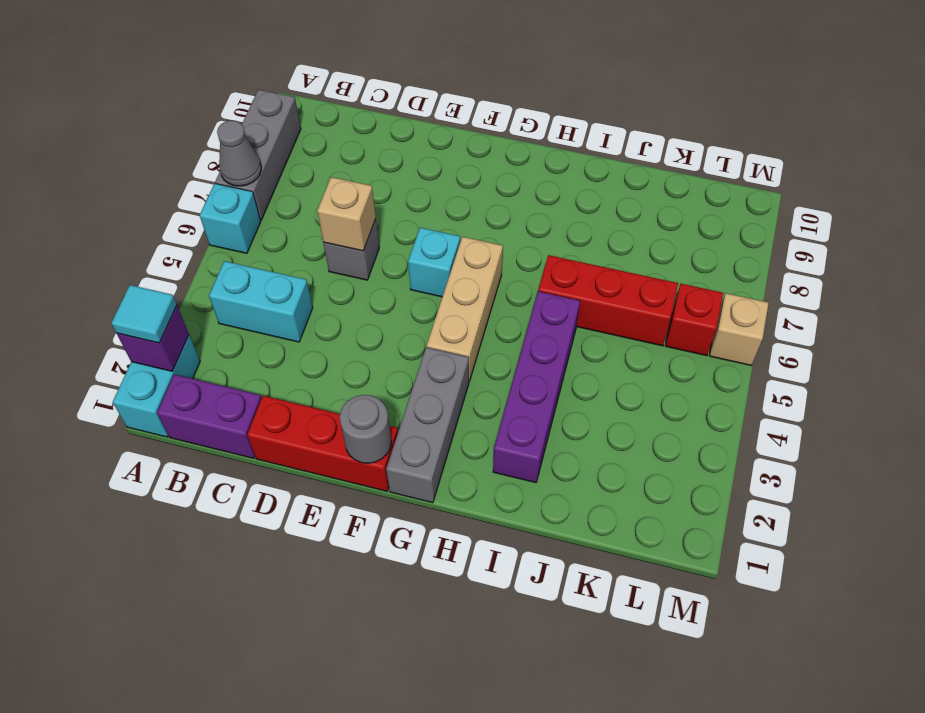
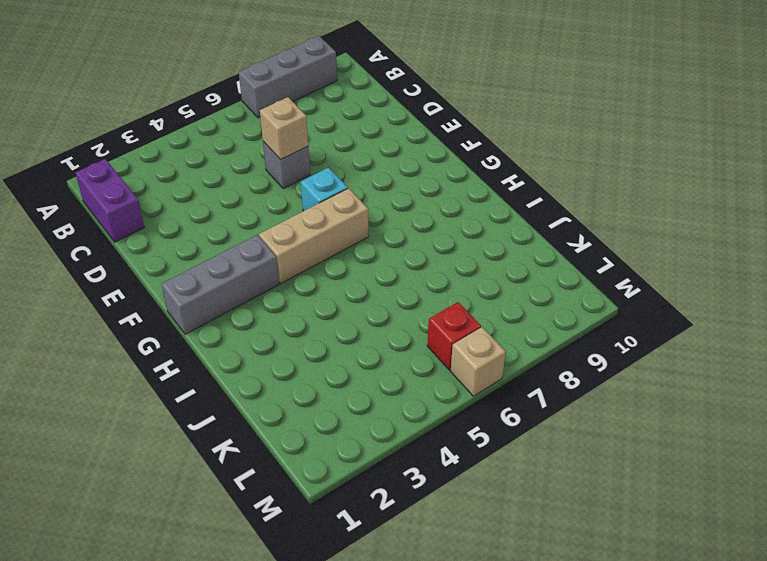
none -> cyan 1x2 brick [113,335,200,437]
none -> cyan 1x1 brick [200,184,261,253]
none -> cyan 1x2 brick [209,261,313,342]

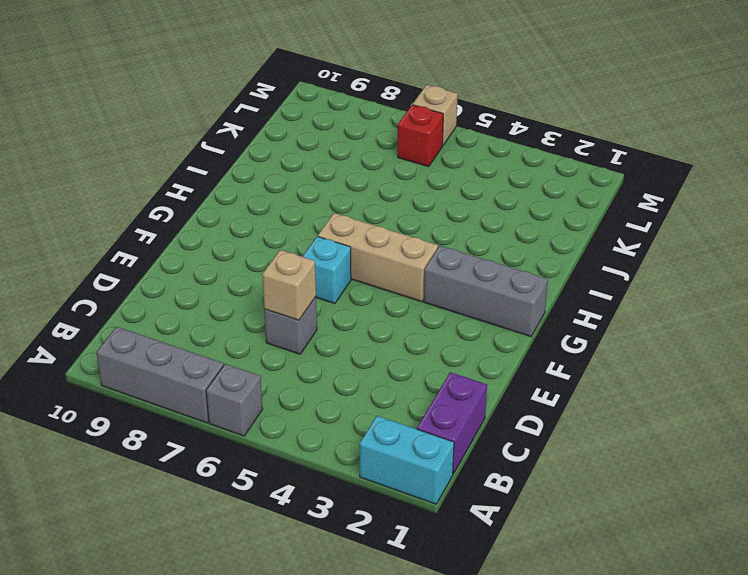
grey 1x1 brick [206,364,263,436] -> cyan 1x1 brick [200,184,261,253]
none -> cyan 1x2 brick [209,261,313,342]
none -> red 1x3 brick [247,396,398,491]
none -> purple 1x4 brick [493,291,580,483]

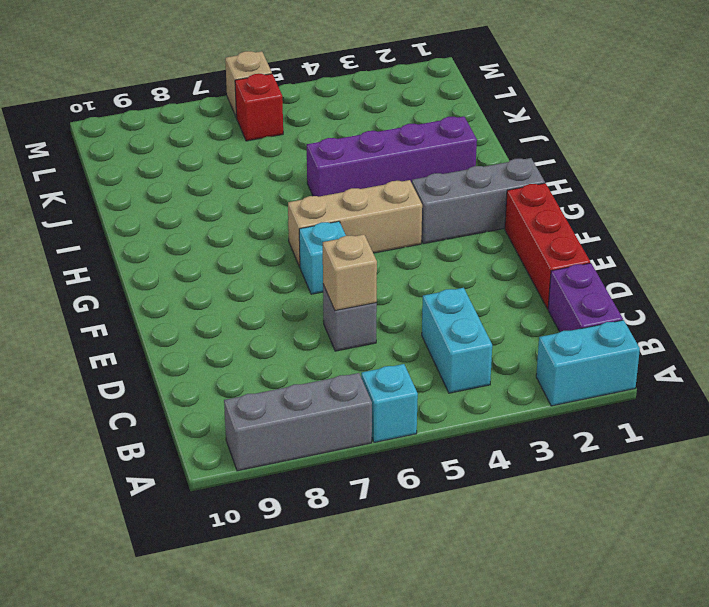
none -> red 1x3 brick [538,255,678,346]
none -> purple 1x1 brick [117,306,189,371]
none -> grey 1x1 cone [217,121,261,186]

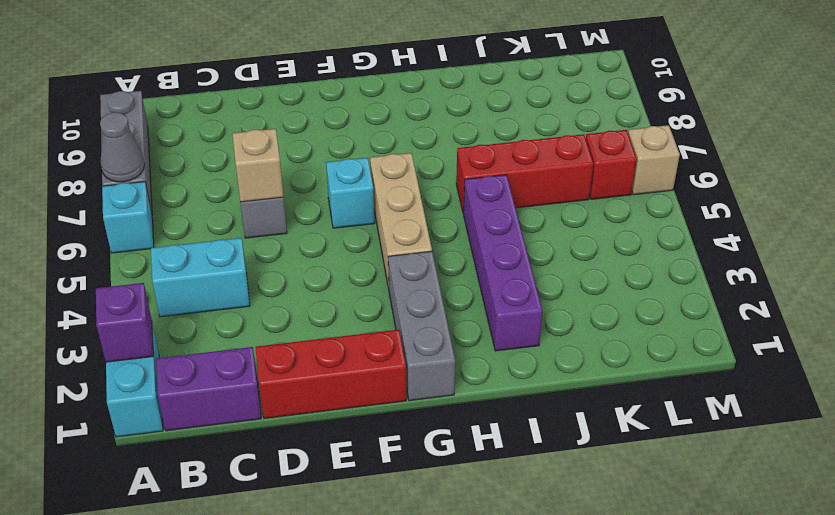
none -> grey 1x1 round brick [339,395,391,463]
none -> cyan 1x1 tile [111,285,177,343]

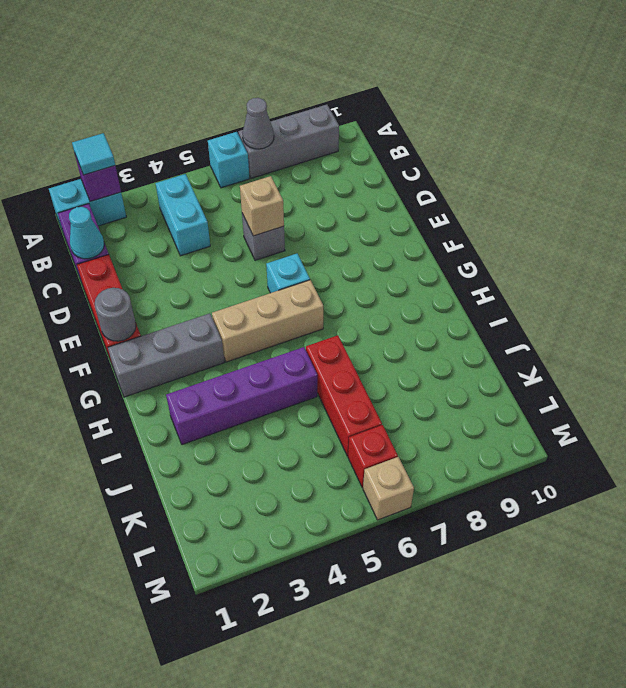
cyan 1x1 cone [69,207,104,259] -> none

